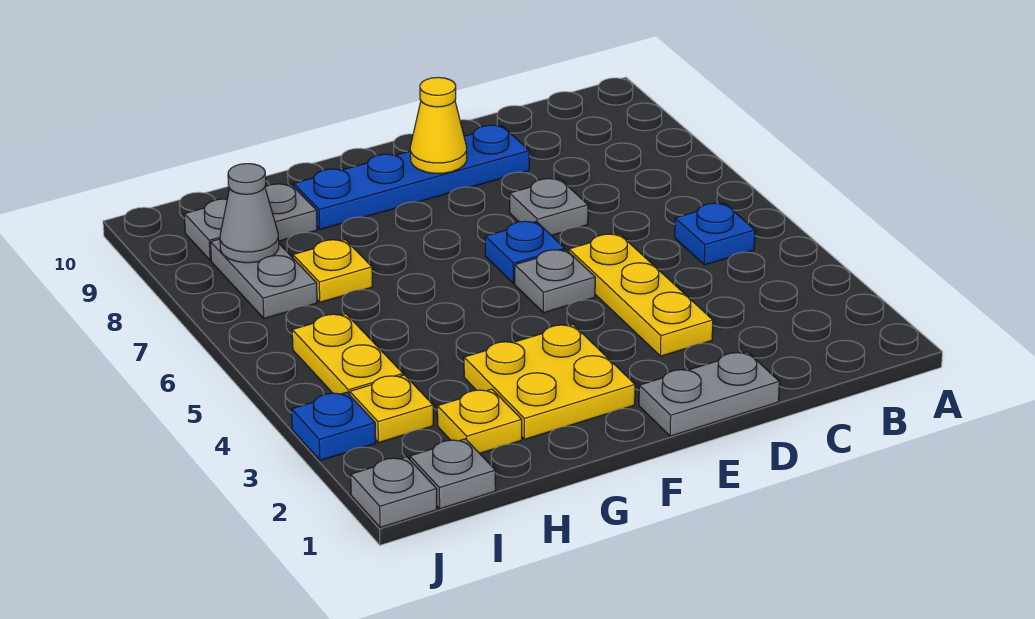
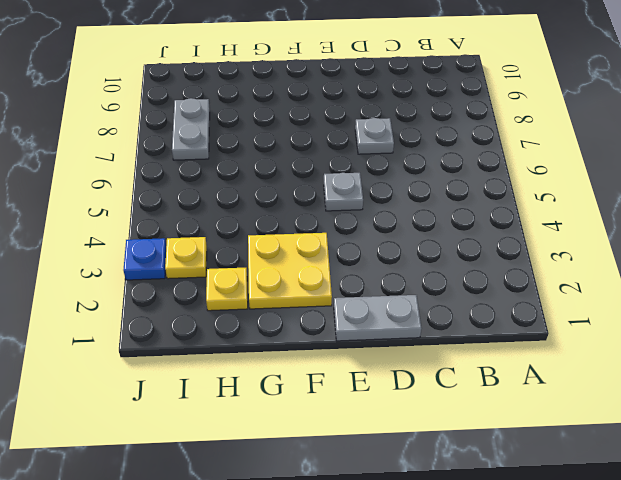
none -> blue 1x1 plate [675,203,755,265]
none -> yellow 1x3 plate [569,234,713,356]
none -> blue 1x4 plate [294,125,529,229]

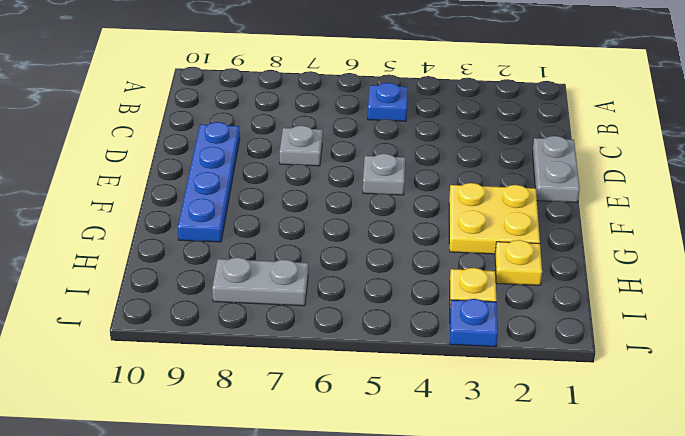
none -> yellow 1x3 plate [569,234,713,356]
none -> blue 1x1 plate [485,221,565,283]
none -> yellow 1x1 plate [293,240,373,302]

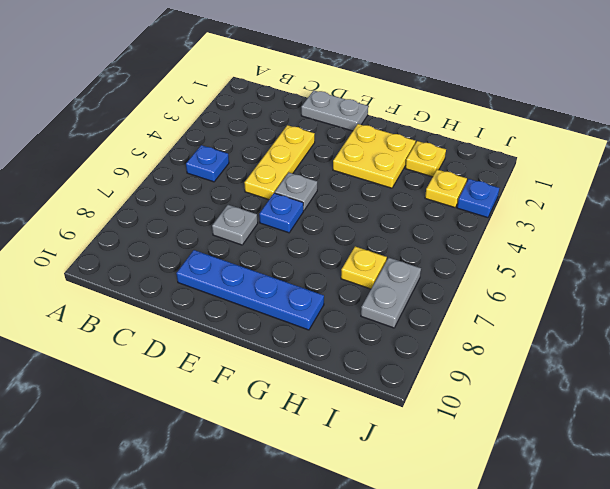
none -> grey 1x2 plate [184,184,317,260]
none -> grey 1x1 plate [410,439,496,509]
none -> yellow 1x2 plate [292,314,403,395]

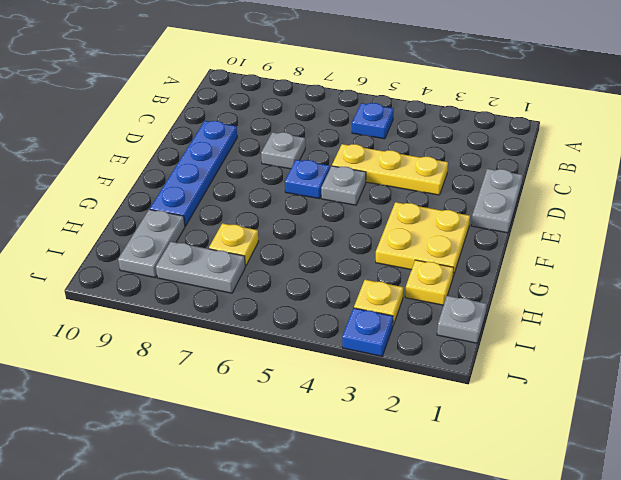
none -> yellow 1x2 plate [292,314,403,395]
none -> grey 1x1 plate [351,457,437,528]
none -> yellow 1x1 cone [410,77,467,173]

